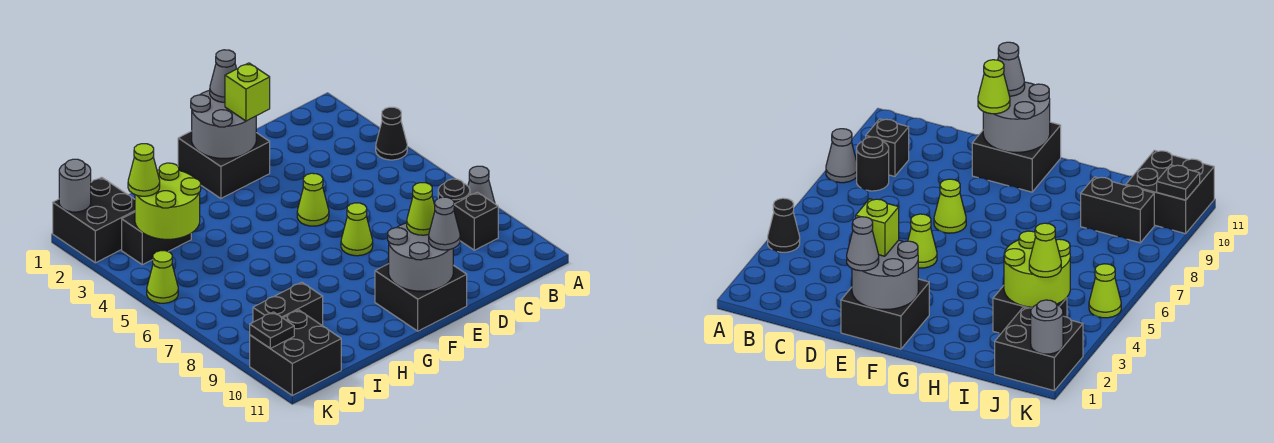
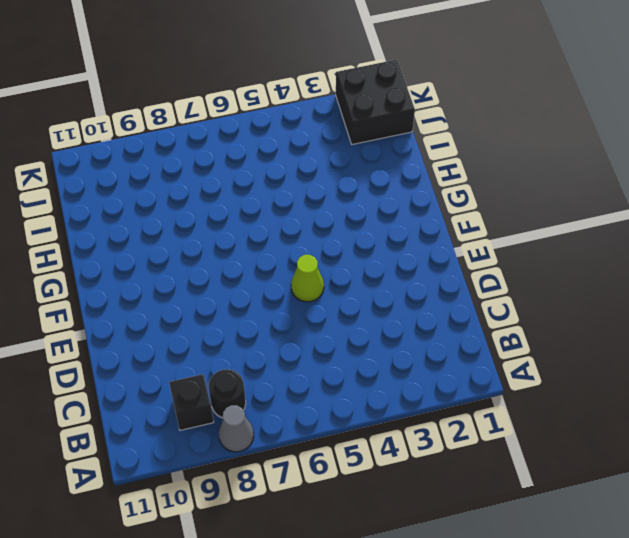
none -> black 1x1 cone [376,107,407,160]
none -> black 2x2 brick [178,131,270,198]
none -> lime 1x1 cone [341,203,373,256]

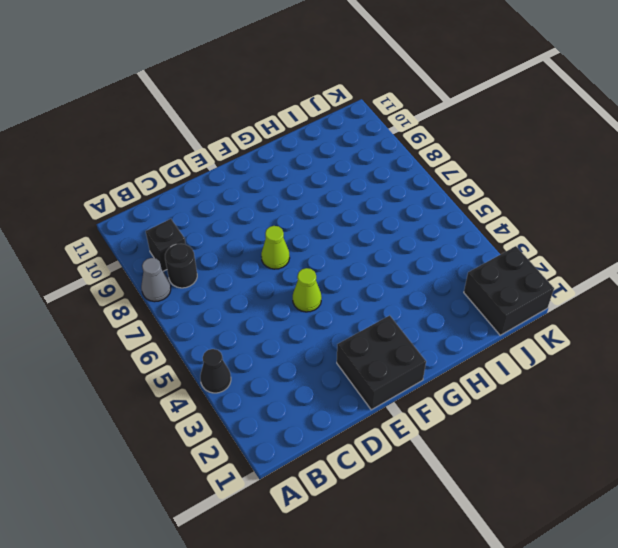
none -> black 2x2 brick [375,264,467,331]
none -> black 1x2 brick [122,212,191,265]
none -> black 1x2 brick [253,282,323,326]

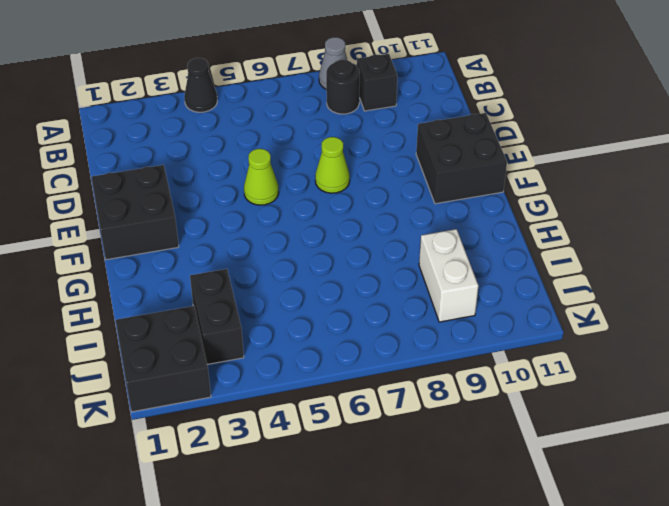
white 1x2 brick [419,229,478,322] -> black 1x2 brick [253,282,323,326]
none -> black 2x2 brick [250,310,341,395]
none -> lime 1x1 cone [147,251,178,303]
none -> grey 2x2 round brick [191,90,256,158]

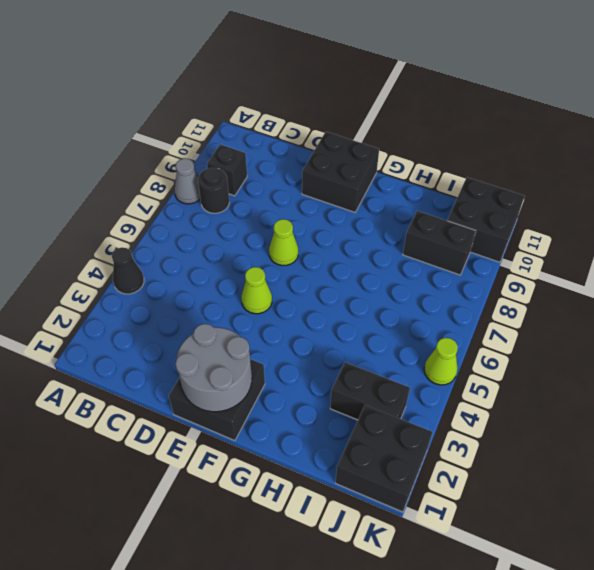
none -> grey 2x2 round brick [388,223,453,291]
none -> lime 2x2 round brick [135,163,201,239]
none -> grey 1x1 round brick [59,159,91,212]

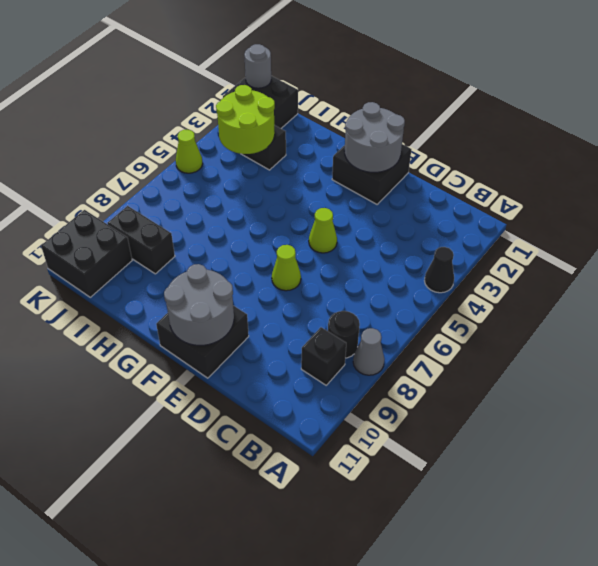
none -> black 1x1 plate [250,312,294,348]
none -> grey 1x1 cone [210,50,237,102]
none -> lime 1x1 brick [225,63,270,121]

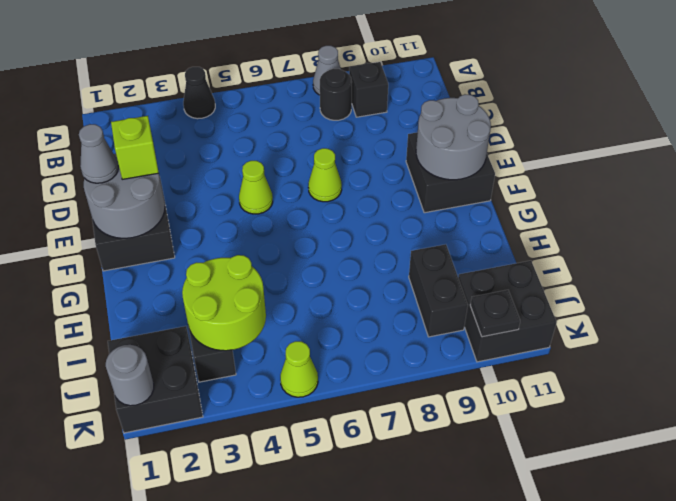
none -> lime 1x1 cone [407,183,435,235]
none -> grey 1x1 cone [429,197,460,250]
none -> lime 1x1 cone [128,144,160,196]

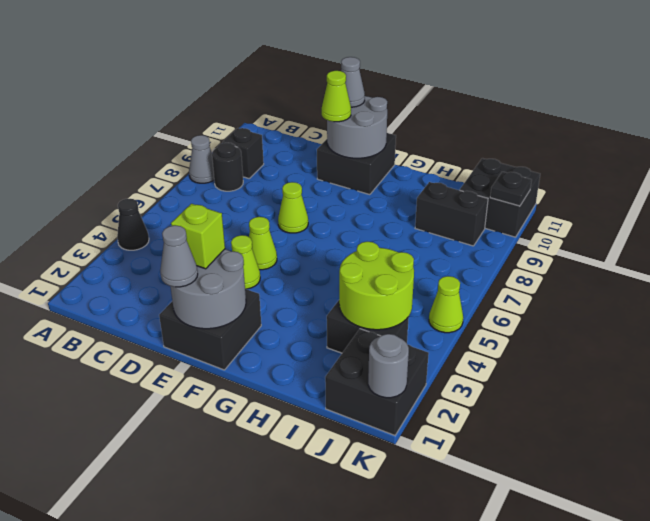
lime 1x1 cone [231,235,260,289] -> lime 1x1 cone moved to [128,144,160,196]

